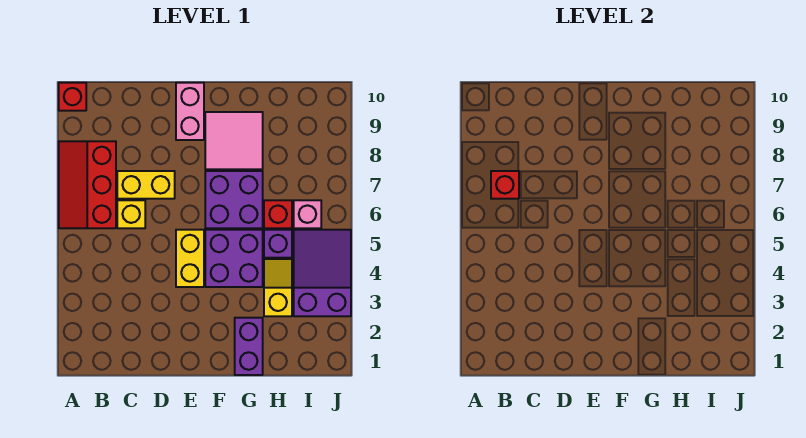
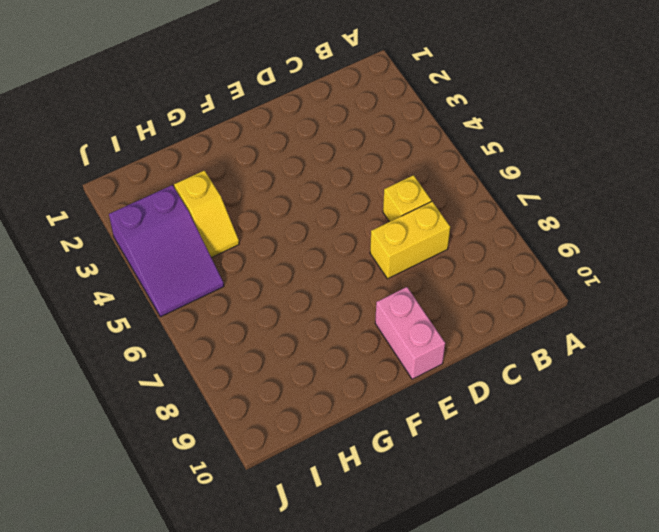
none -> red 2x3 slope [59,141,116,228]
none -> red 1x1 brick [59,83,86,111]
none -> yellow 1x2 brick [176,230,204,287]

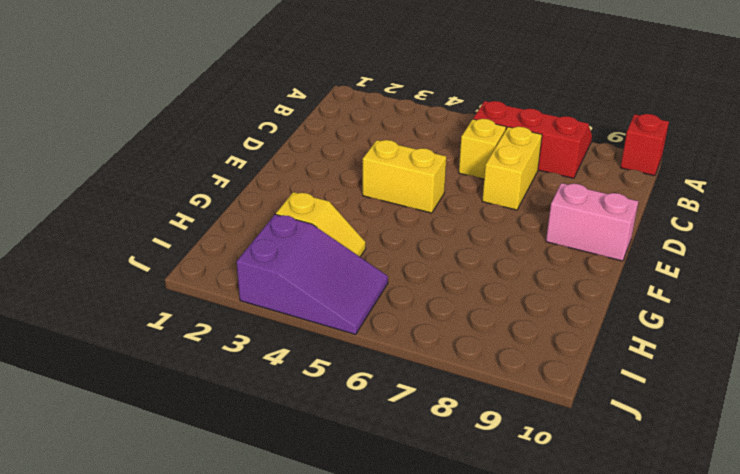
none -> purple 2x2 brick [205,230,263,287]
none -> purple 2x2 brick [205,171,263,228]
none -> pink 2x2 tile [205,112,263,169]

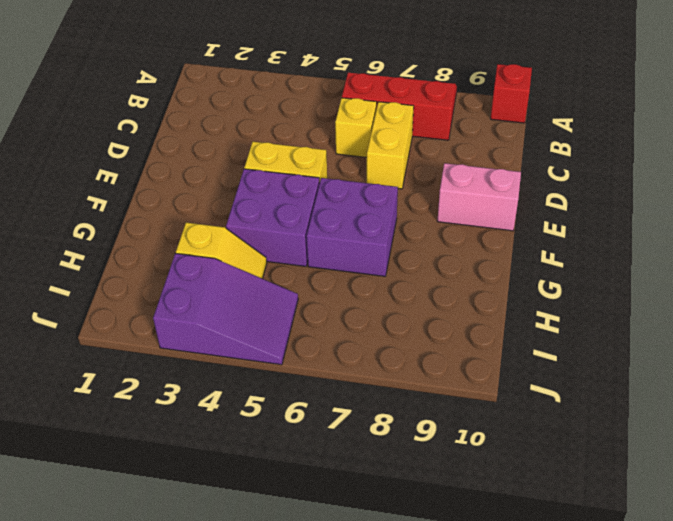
none -> pink 2x2 tile [205,112,263,169]
none -> purple 1x2 brick [235,318,263,375]
none -> purple 1x1 brick [264,230,292,258]

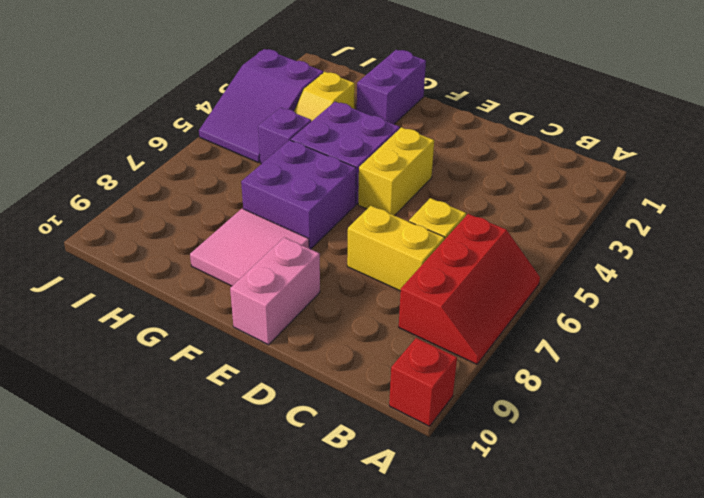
none -> red 1x1 brick [264,200,292,228]
none -> pink 1x1 brick [294,200,321,228]
none -> red 1x1 brick [491,171,519,199]

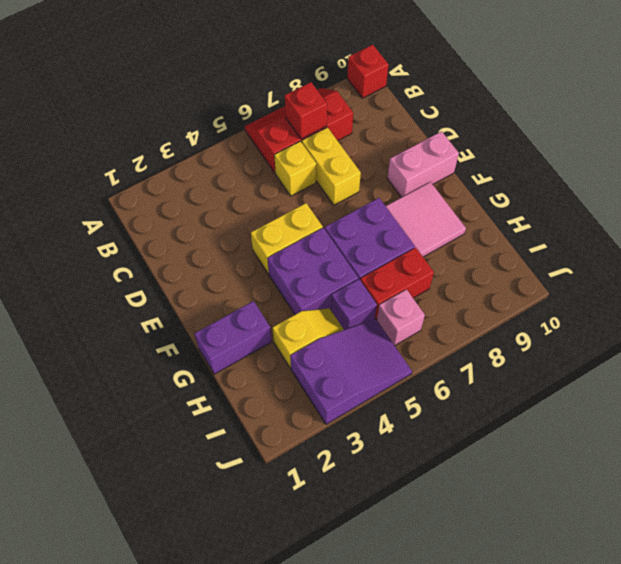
red 1x2 brick [360,248,434,319] -> red 1x1 brick [264,200,292,228]

